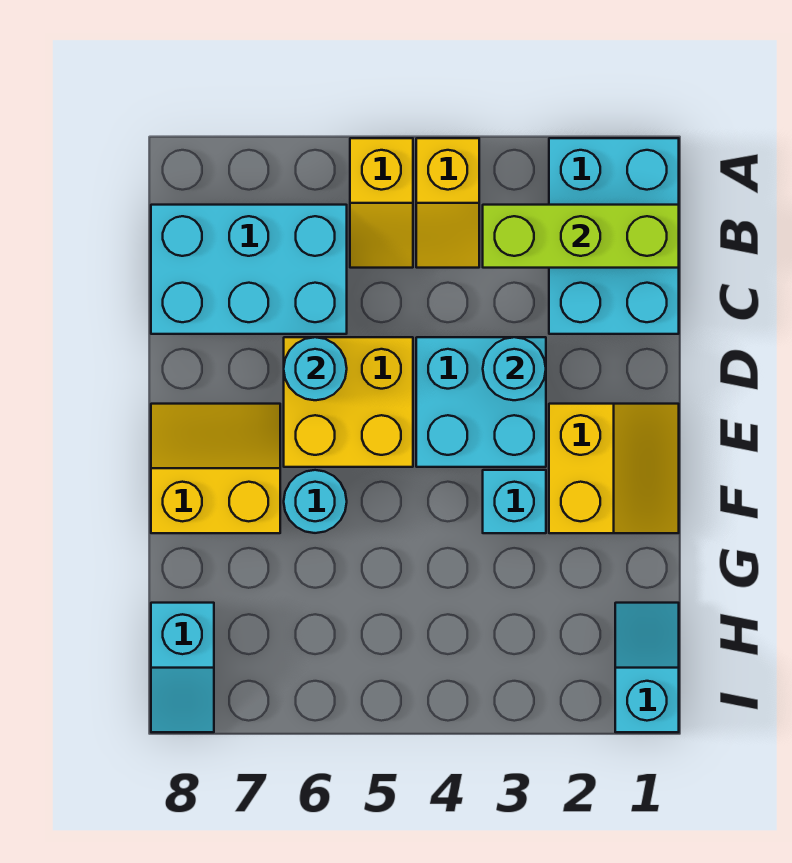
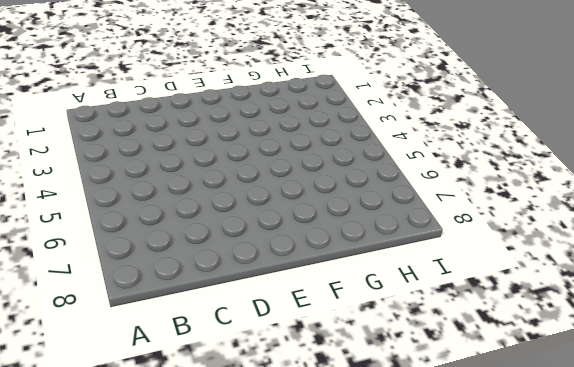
none -> cyan 2x3 brick [549,138,679,334]
none -> yellow 1x2 slope [416,138,479,268]
none -> yellow 1x2 slope [350,138,413,268]

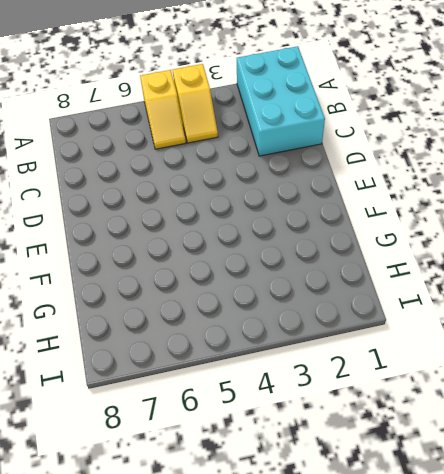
none -> cyan 2x3 brick [151,205,347,334]
none -> cyan 2x2 brick [416,337,546,467]
none -> yellow 2x2 brick [284,337,413,467]

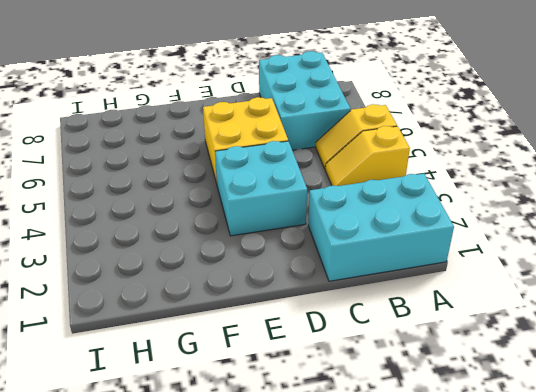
none -> yellow 2x2 slope [549,404,679,533]
none -> yellow 2x2 slope [151,404,280,533]
none -> cyan 1x1 brick [483,470,546,533]

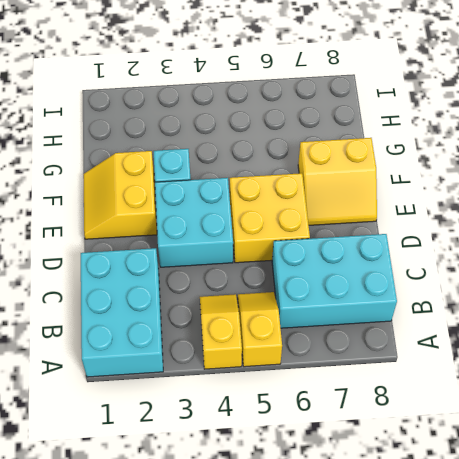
none -> cyan 1x1 round brick [284,470,347,533]
none -> cyan 1x2 slope [615,603,679,732]
none -> cyan 1x2 slope [151,603,214,732]

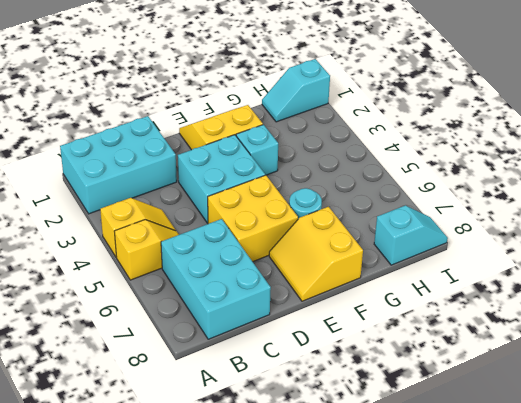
none -> lime 1x3 brick [483,205,679,268]
none -> cyan 1x1 round brick [483,337,546,400]
none -> cyan 1x1 round brick [284,337,347,400]

